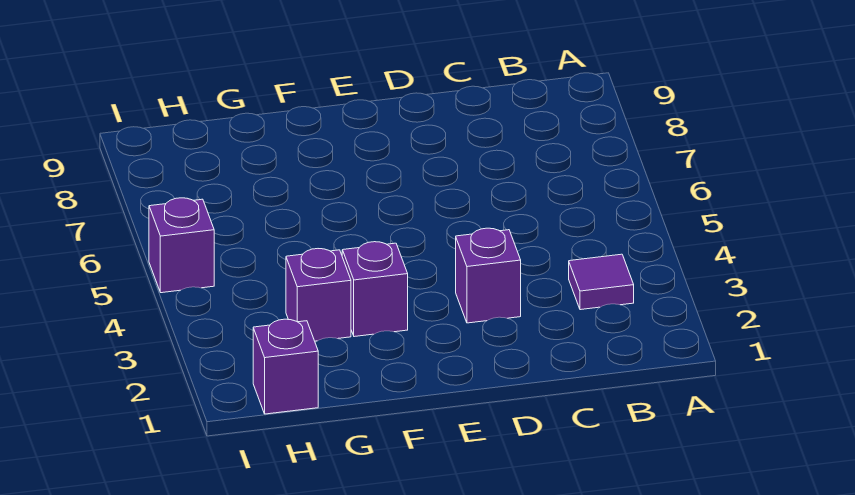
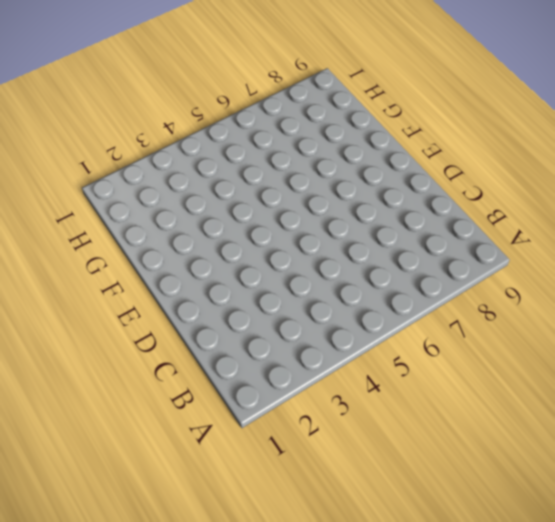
none -> purple 1x1 tile [569,254,634,310]
none -> purple 1x1 brick [456,228,521,323]

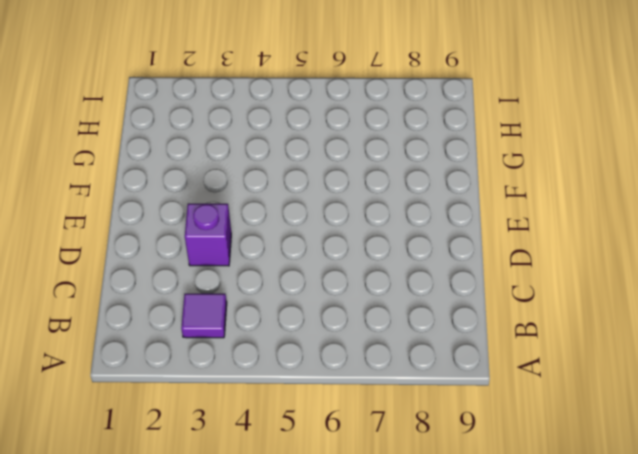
none -> purple 1x1 brick [342,242,408,337]
none -> purple 1x1 brick [286,249,351,341]

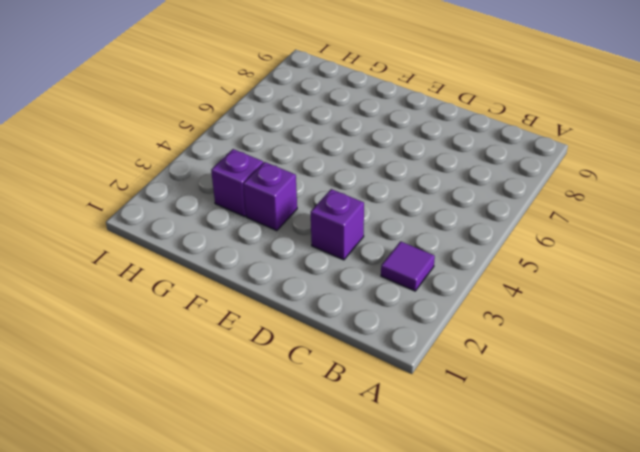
none -> purple 1x1 brick [253,319,318,414]
none -> purple 1x1 brick [149,198,214,293]

